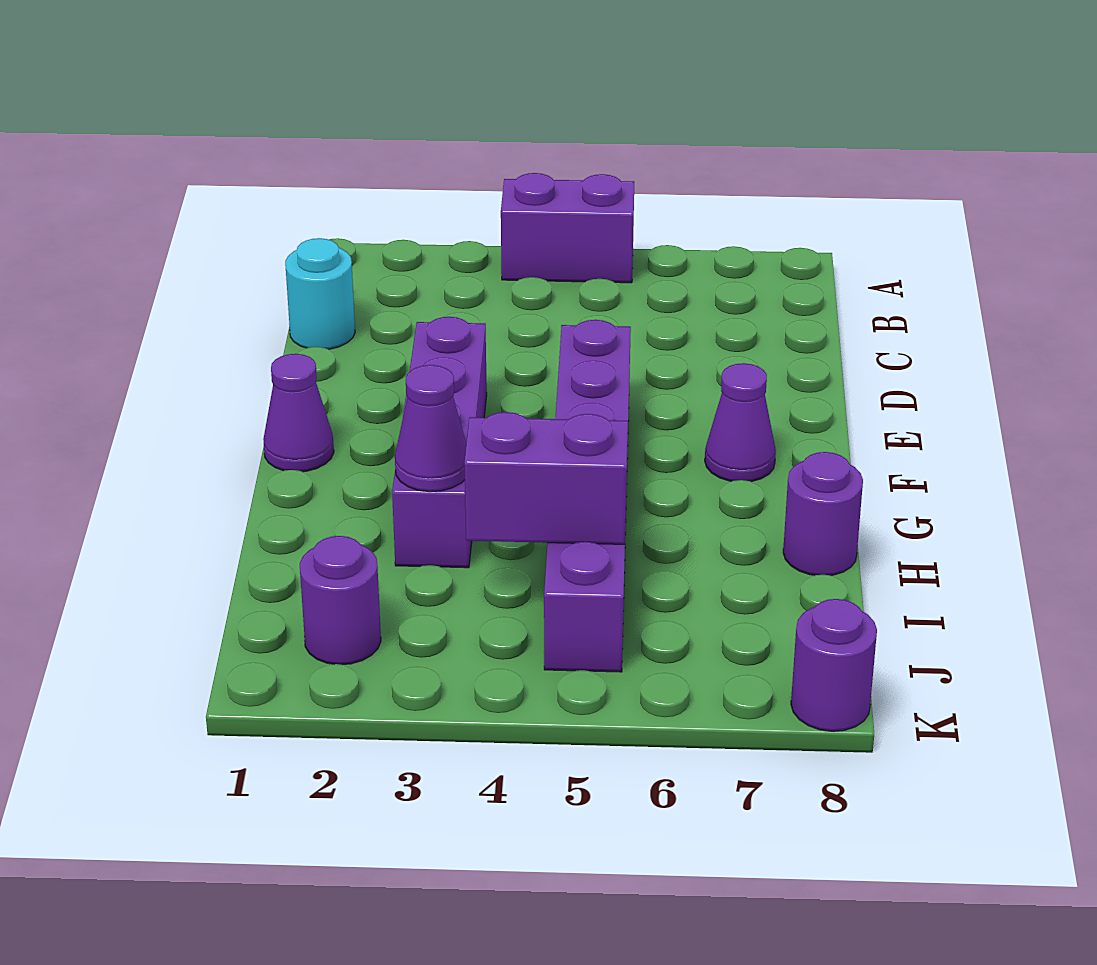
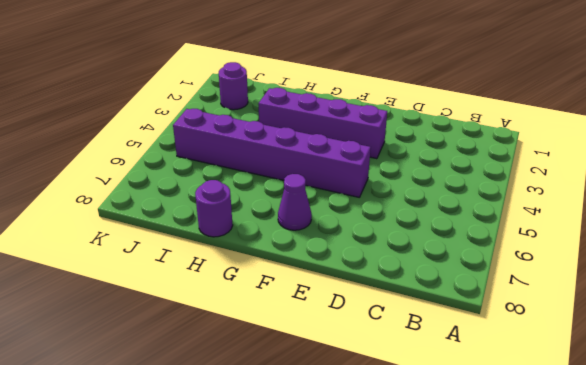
none -> purple 1x2 brick [501,173,634,283]
none -> cyan 1x1 round brick [285,238,355,349]

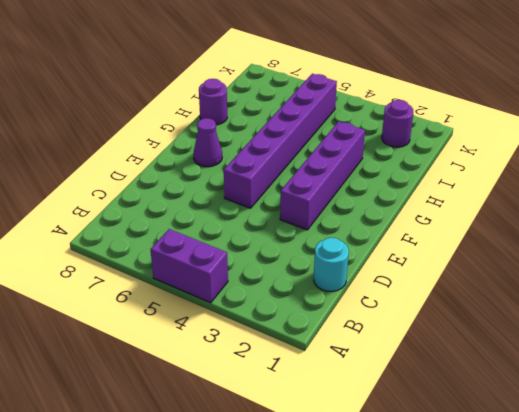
none -> purple 1x1 cone [263,354,334,472]
none -> purple 1x1 round brick [791,599,877,731]

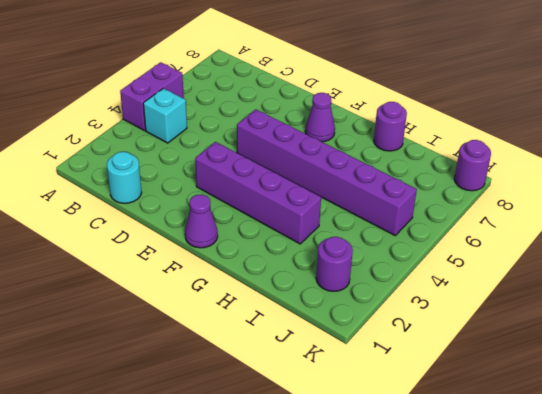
cyan 1x1 brick [143,88,187,143] -> none
none -> purple 1x1 cone [395,365,466,492]
none -> purple 1x2 brick [464,412,628,544]

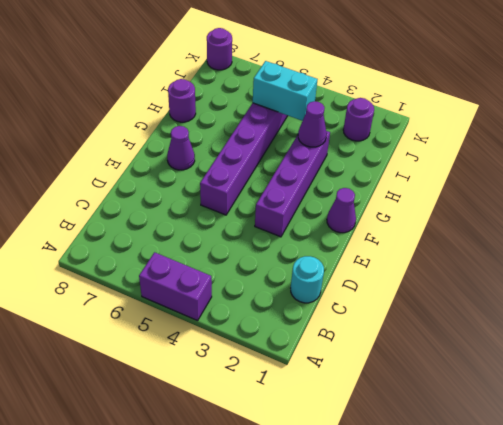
cyan 1x2 brick [253,61,318,121] -> purple 1x2 brick [464,412,628,544]

